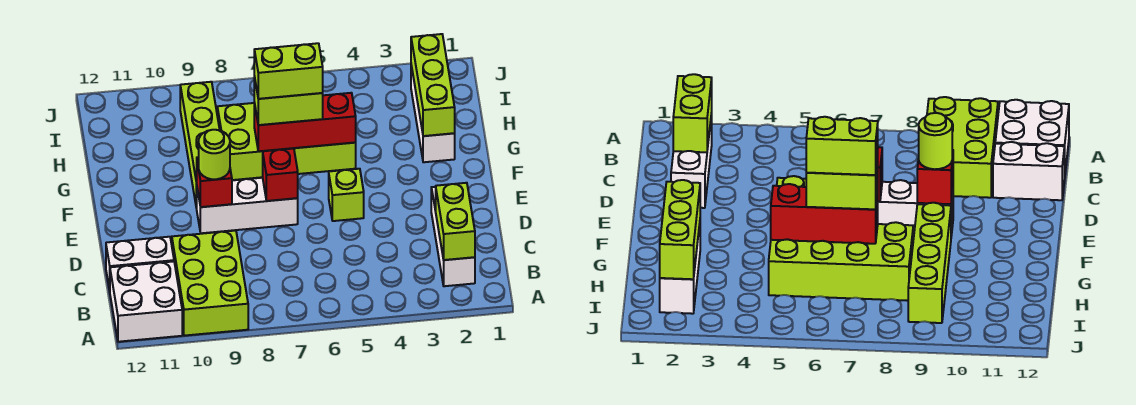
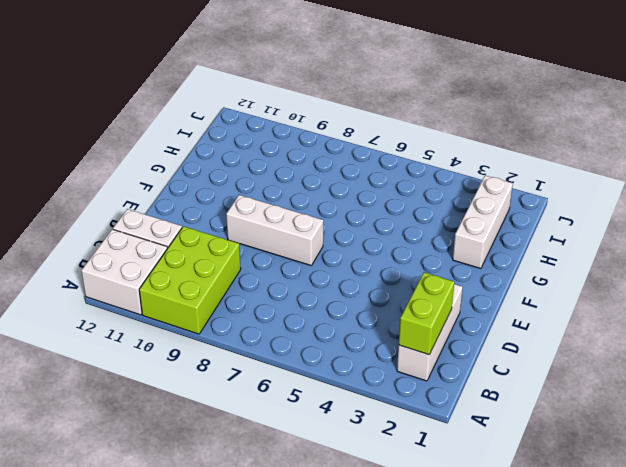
none -> lime 1x1 brick [329,169,364,221]
none -> lime 1x4 brick [180,82,220,208]
none -> lime 2x4 brick [217,103,356,180]

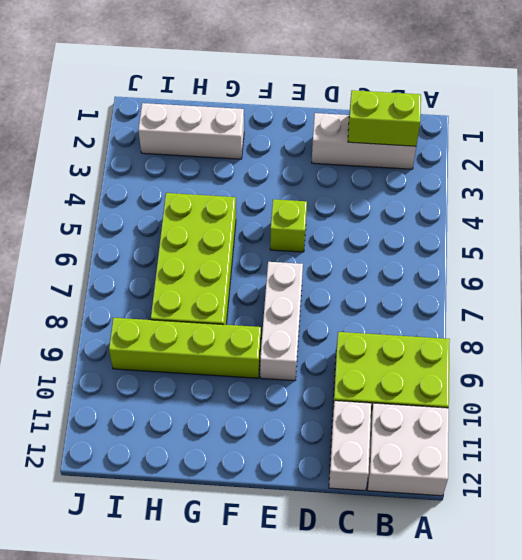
none -> red 1x1 brick [262,148,298,201]
none -> red 1x1 brick [196,157,232,207]
none -> lime 1x3 brick [411,34,455,136]

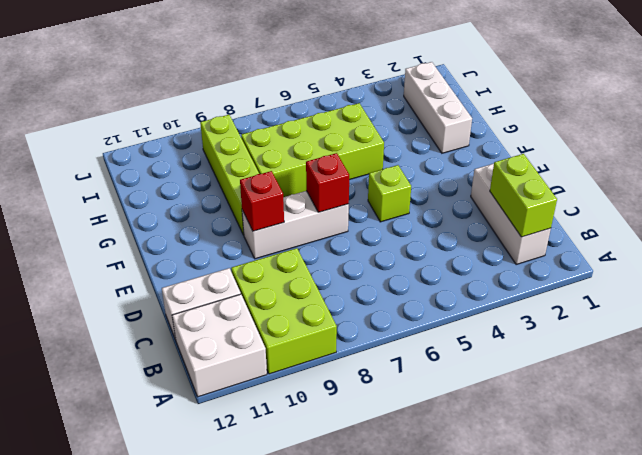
none -> lime 1x3 brick [411,34,455,136]
none -> red 1x3 brick [254,93,356,151]
none -> lime 1x1 round brick [199,130,230,179]

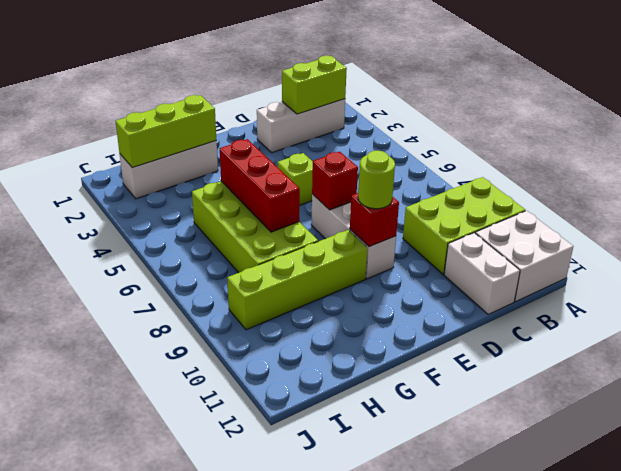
none -> lime 1x2 brick [254,76,323,125]
none -> lime 1x2 brick [254,43,323,99]

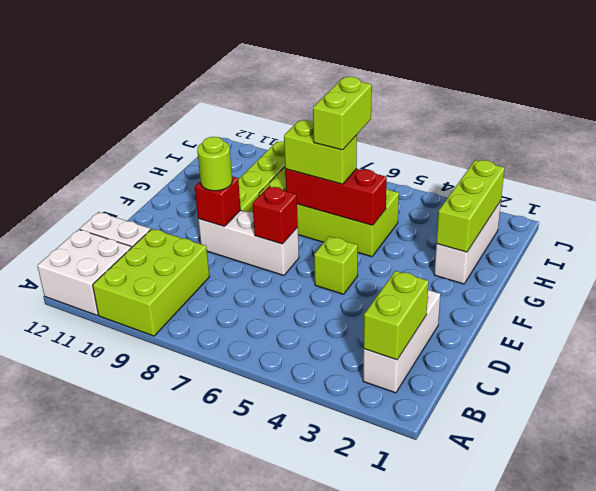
lime 1x2 brick [313,77,372,150] -> lime 1x2 brick turned to [254,43,323,99]

